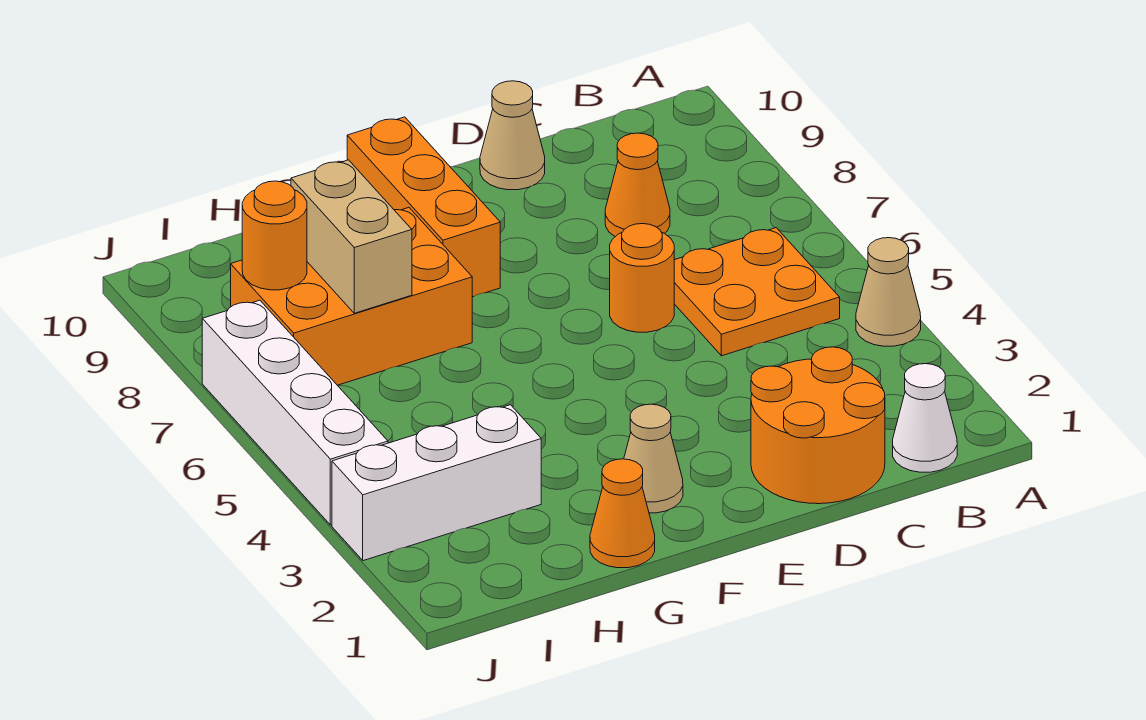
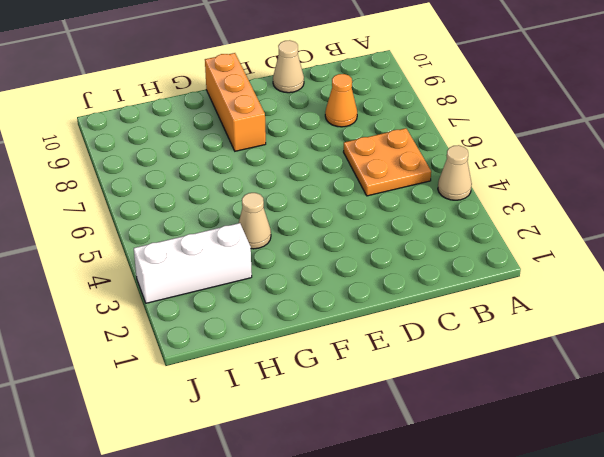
tan 1x1 cone [239,193,271,249] -> tan 1x1 cone moved to [624,404,683,513]
none -> white 1x1 cone [893,364,957,472]
none -> orange 2x2 round brick [751,347,885,504]
none -> orange 1x1 round brick [610,224,674,332]

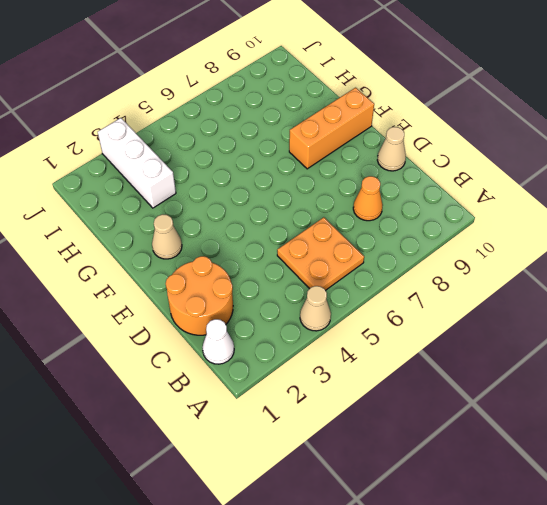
none -> orange 1x1 round brick [610,224,674,332]
none -> orange 1x1 cone [590,459,655,568]
none -> orange 2x3 brick [231,208,472,385]

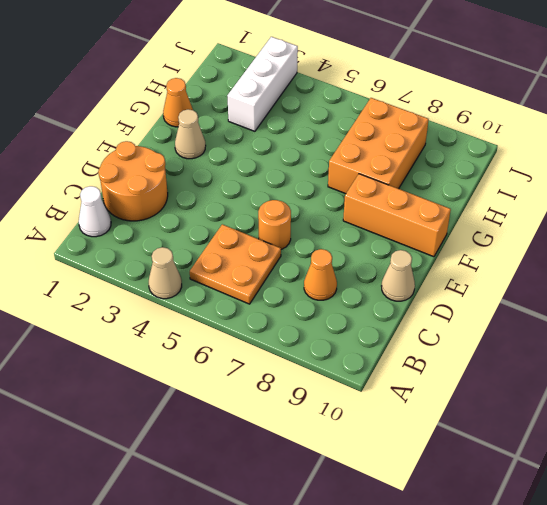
none -> white 1x4 brick [202,300,388,525]
none -> tan 1x2 brick [291,160,412,313]
none -> orange 1x1 round brick [242,181,307,290]

